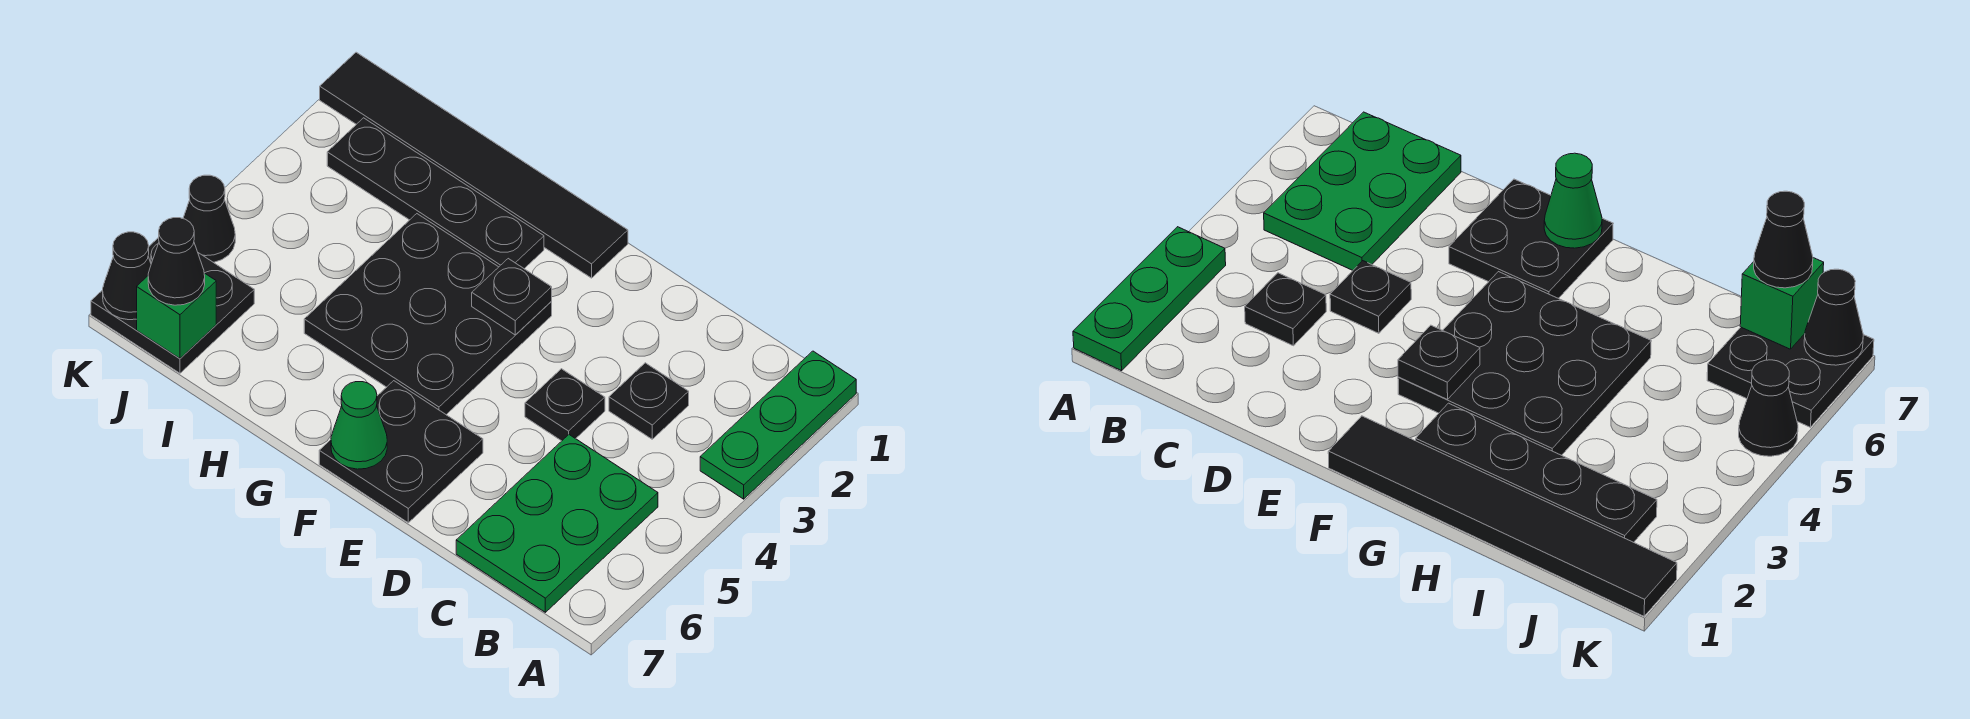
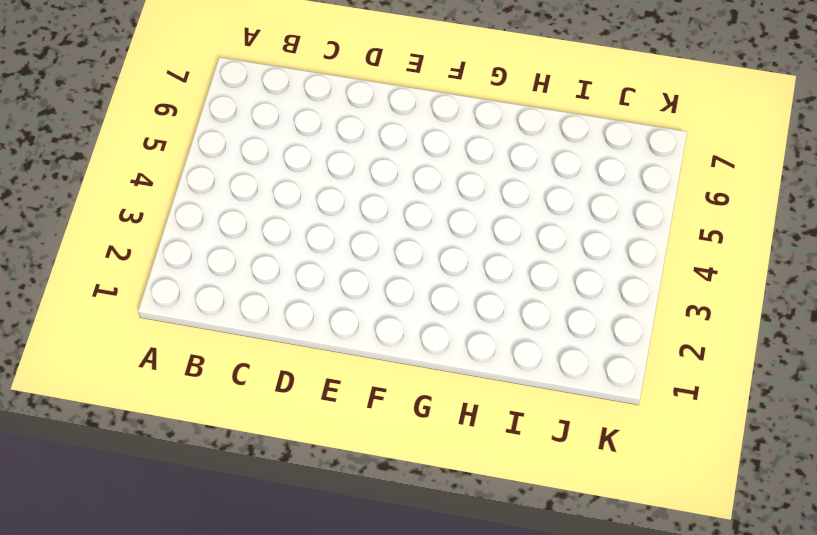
none -> green 1x3 plate [700,351,856,499]
none -> green 2x3 plate [456,435,658,612]
none -> black 1x1 plate [609,363,689,439]

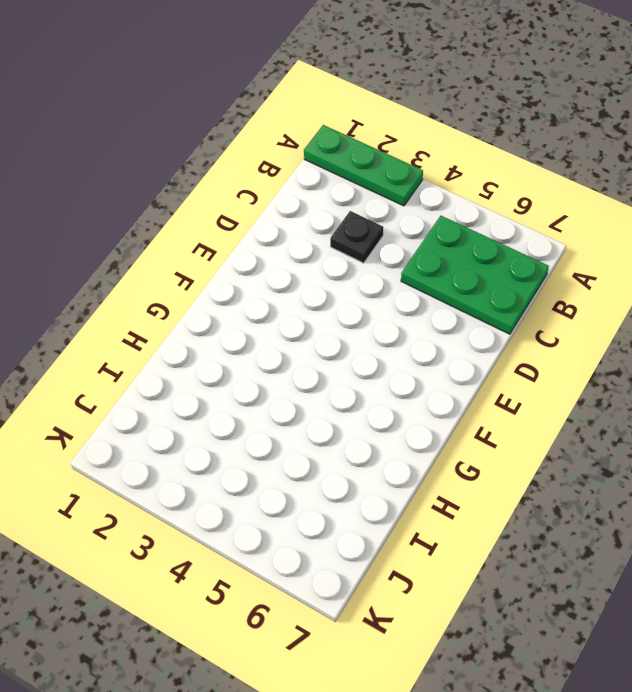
none -> black 1x1 plate [525,369,605,441]
none -> black 2x2 plate [319,381,483,523]
none -> black 1x6 tile [320,52,628,278]

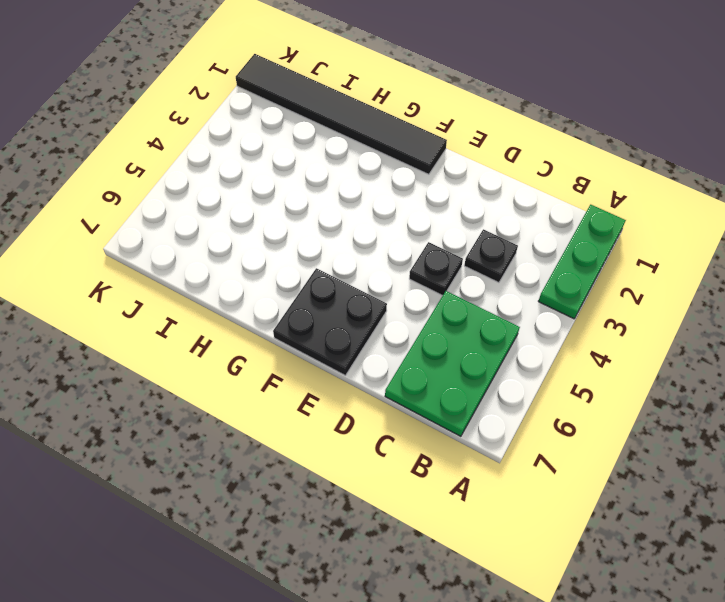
none -> black 3x3 plate [304,214,552,415]
none -> black 1x4 plate [327,118,544,269]
none -> black 2x2 plate [91,237,254,373]

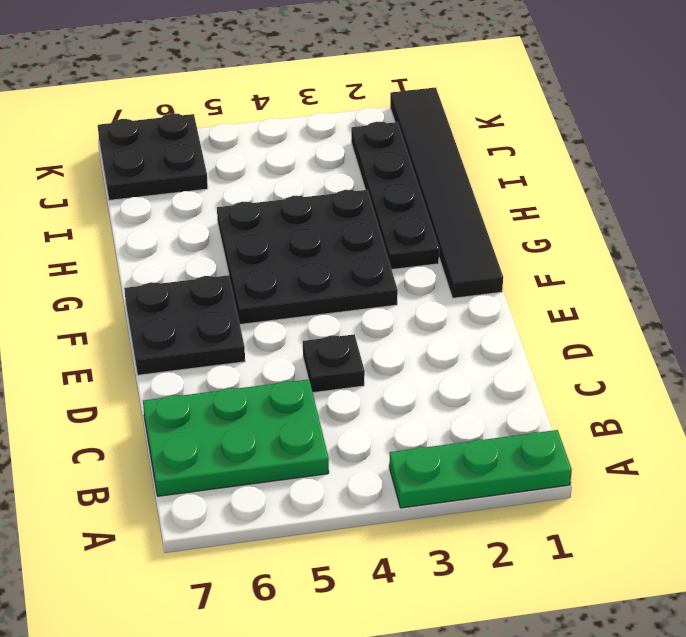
none -> black 1x1 plate [609,363,689,439]
none -> black 1x1 cone [183,175,235,262]
none -> black 1x1 plate [472,259,552,335]

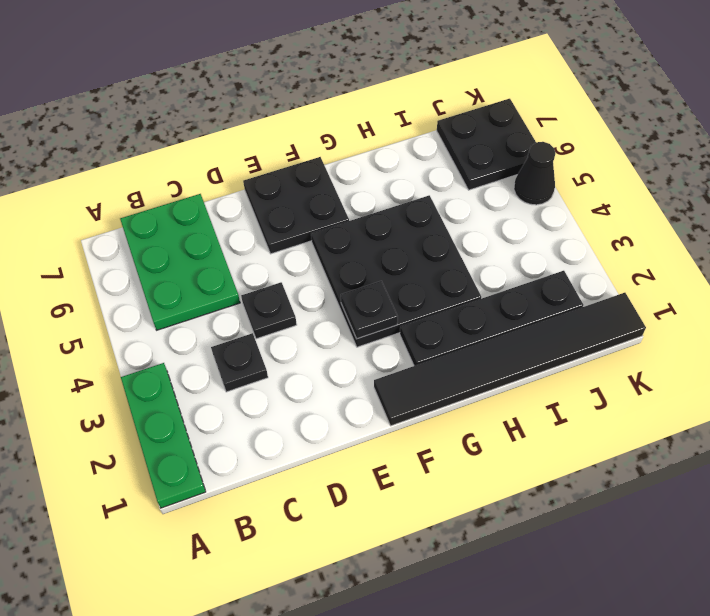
none -> green 1x1 cone [331,382,387,469]
none -> green 1x1 brick [137,273,216,358]
none -> black 1x1 cone [103,232,151,320]

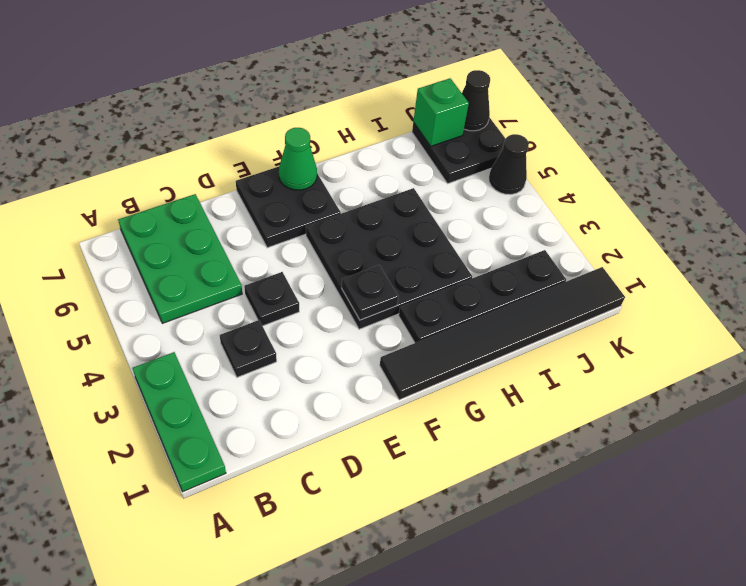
none -> black 1x1 cone [148,218,205,305]

